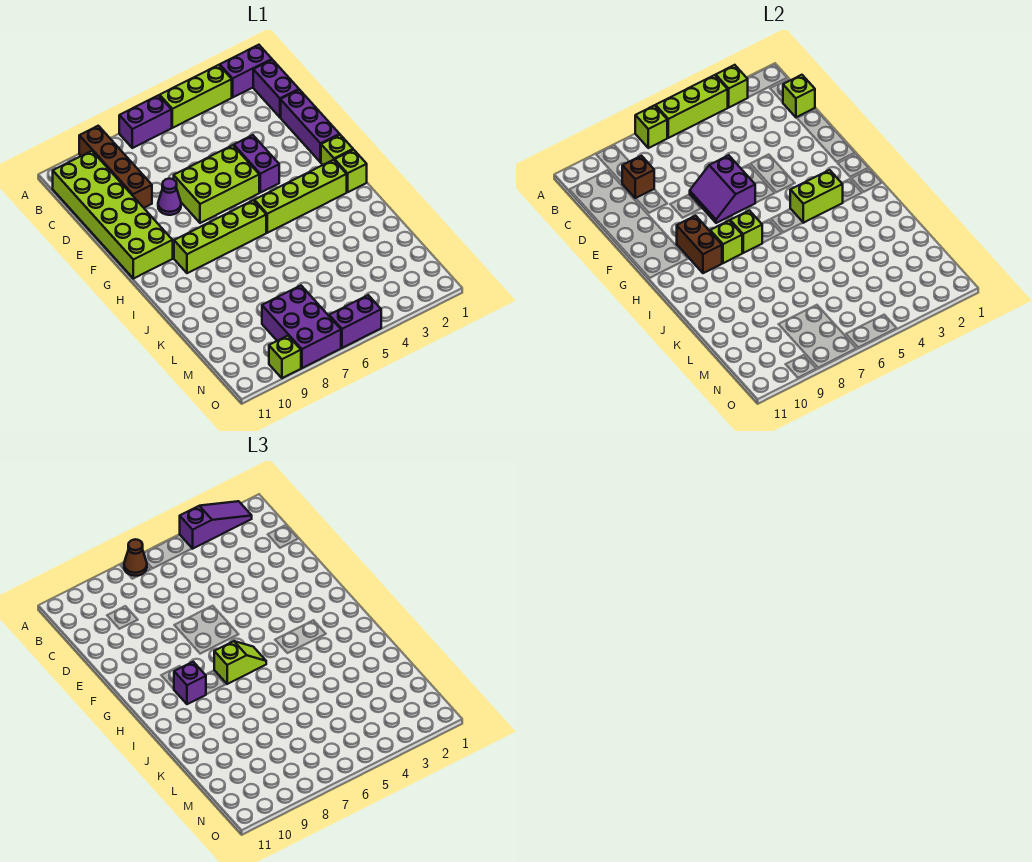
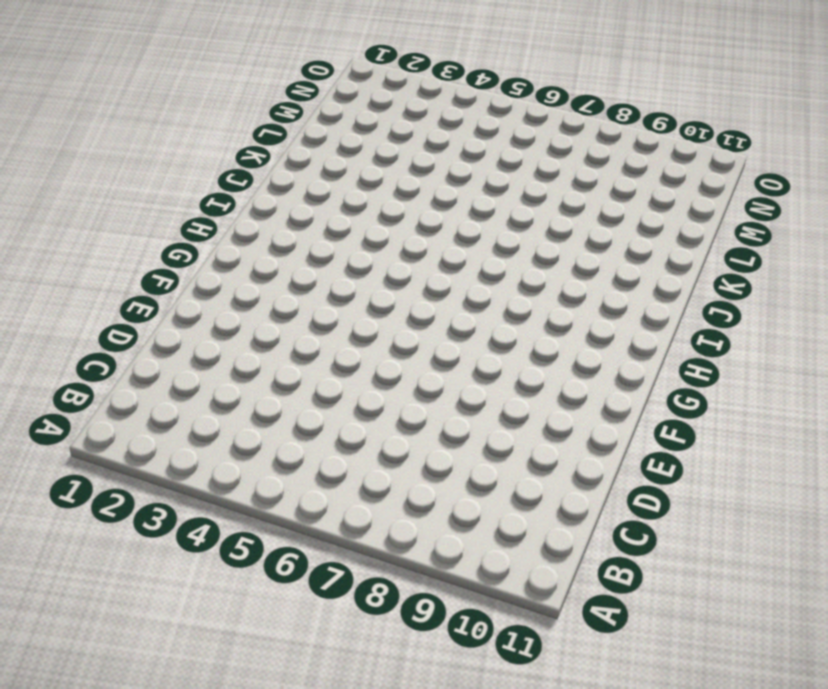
none -> purple 1x2 brick [220,45,272,97]
none -> lime 1x3 brick [160,65,232,128]
none -> purple 1x2 brick [119,95,172,148]
none -> brown 1x4 brick [79,126,152,208]

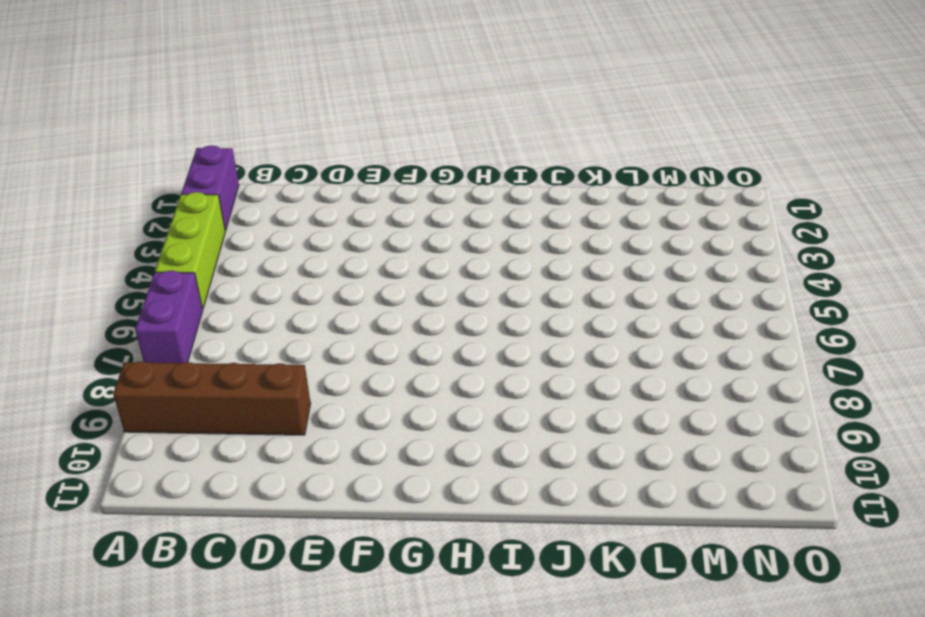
none -> purple 1x2 brick [253,60,299,117]
none -> lime 2x6 brick [53,151,173,279]
none -> purple 1x3 brick [281,90,340,162]
none -> purple 1x2 brick [234,135,279,193]

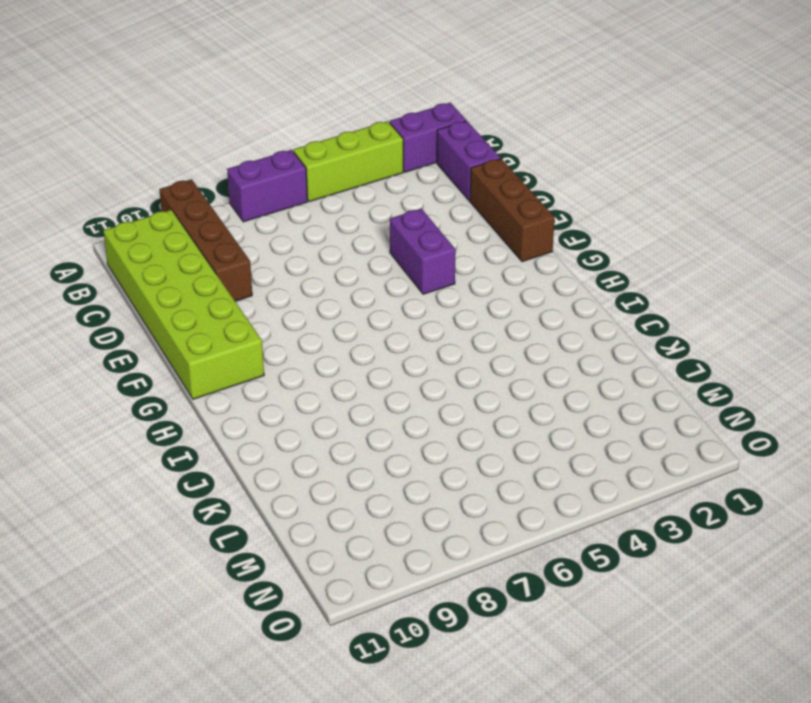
brown 1x3 brick [470,159,555,262] -> purple 1x3 brick [281,90,340,162]
none -> lime 2x3 brick [174,145,259,223]
none -> purple 1x1 cone [158,179,181,215]
none -> lime 1x1 brick [321,135,353,165]
none -> lime 1x1 brick [335,150,367,192]

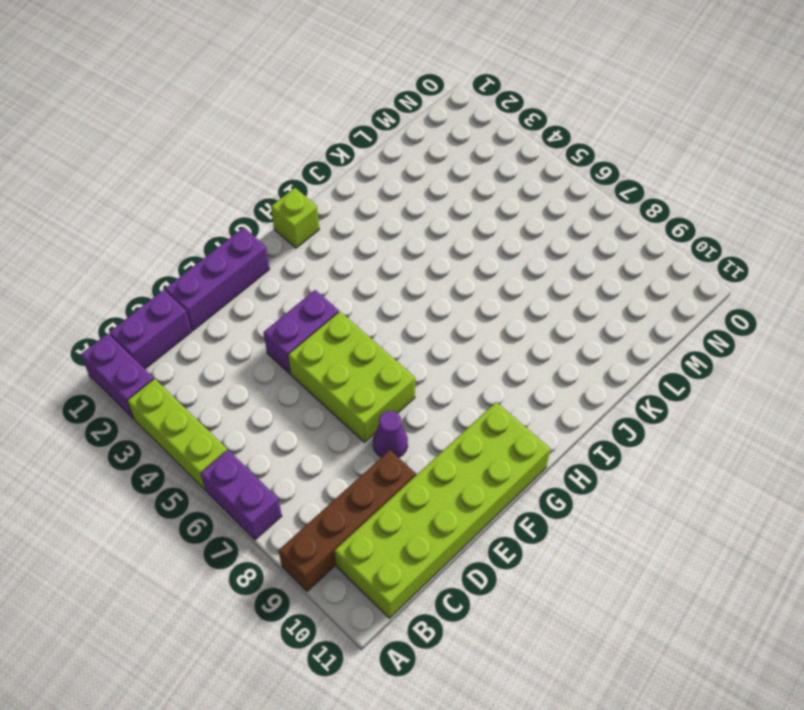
none -> lime 1x1 brick [321,135,353,165]
none -> lime 1x4 brick [254,160,347,233]
none -> lime 1x4 brick [174,200,266,273]
none -> purple 2x3 brick [262,286,341,368]

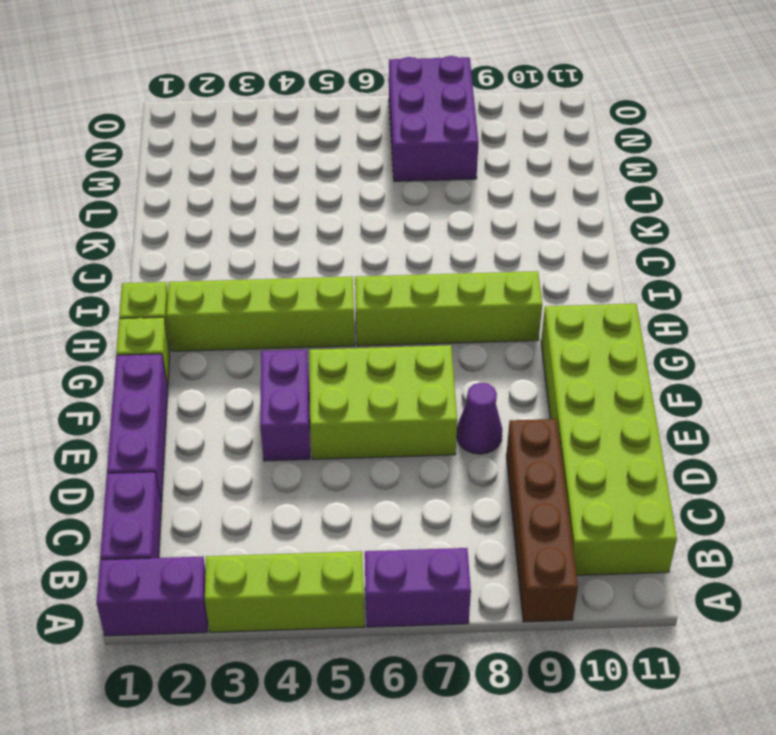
none -> purple 1x2 brick [329,295,381,348]
none -> lime 1x1 brick [269,336,301,378]
none -> lime 1x1 brick [716,65,748,107]
none -> lime 1x3 brick [656,75,728,138]

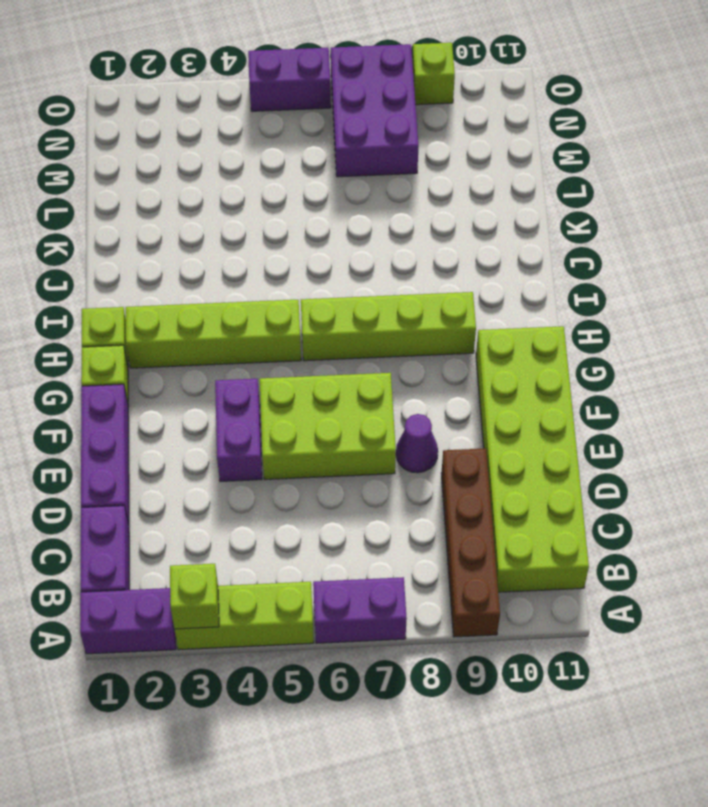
none -> lime 1x3 brick [656,75,728,138]
none -> lime 1x1 brick [635,105,667,148]
none -> lime 1x1 brick [783,75,815,117]
none -> brown 1x1 brick [622,156,654,198]

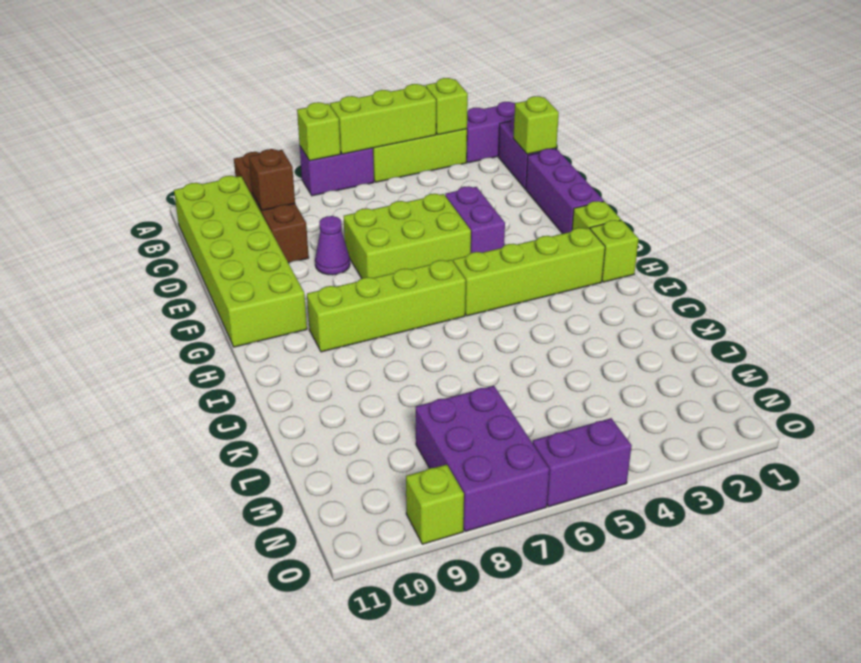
none -> purple 2x2 slope [690,155,755,223]
none -> brown 1x2 brick [677,216,722,273]
none -> lime 1x2 brick [790,170,843,223]
none -> lime 1x1 brick [730,210,762,253]

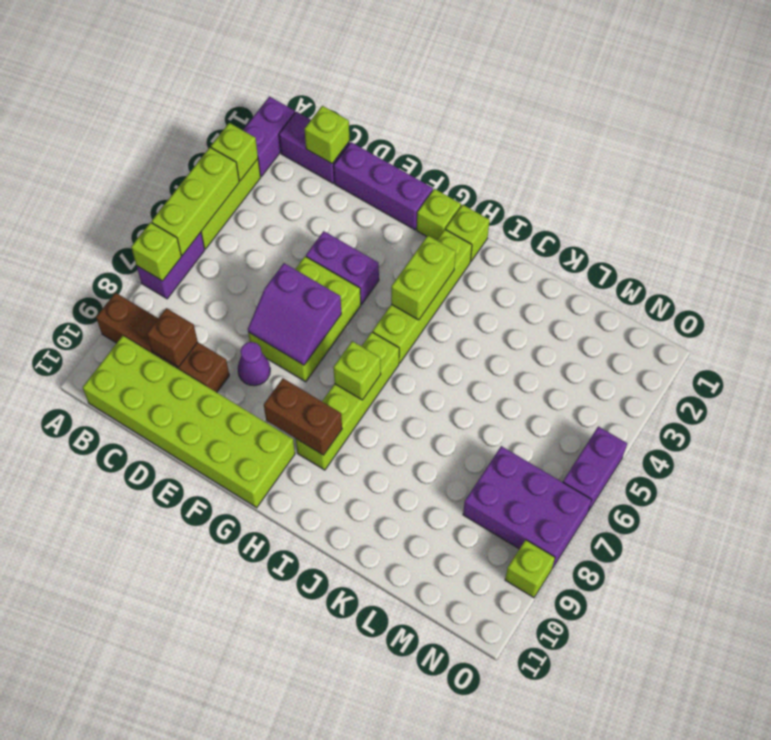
none -> lime 1x1 brick [710,221,742,263]
none -> purple 1x3 slope [180,501,252,549]
none -> brown 1x1 cone [124,539,147,576]
none -> lime 1x2 slope [214,641,266,684]

